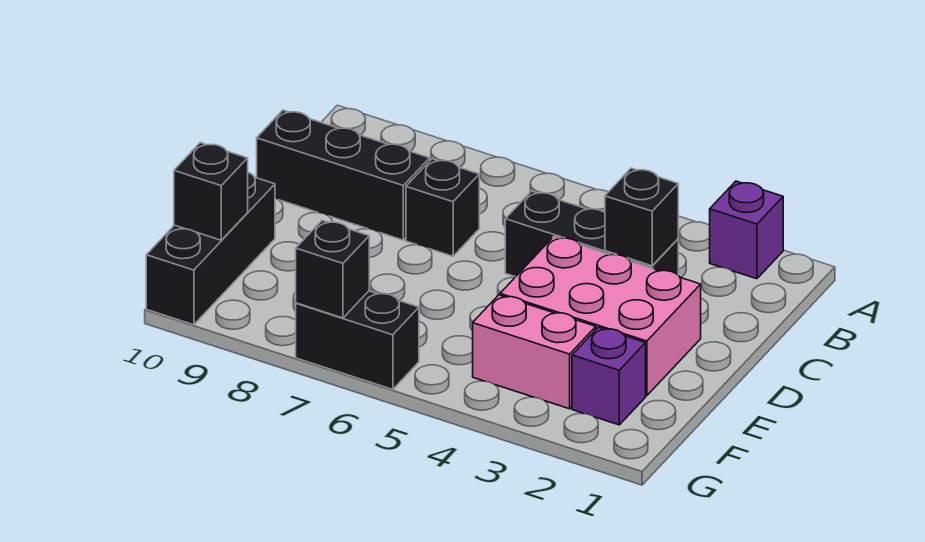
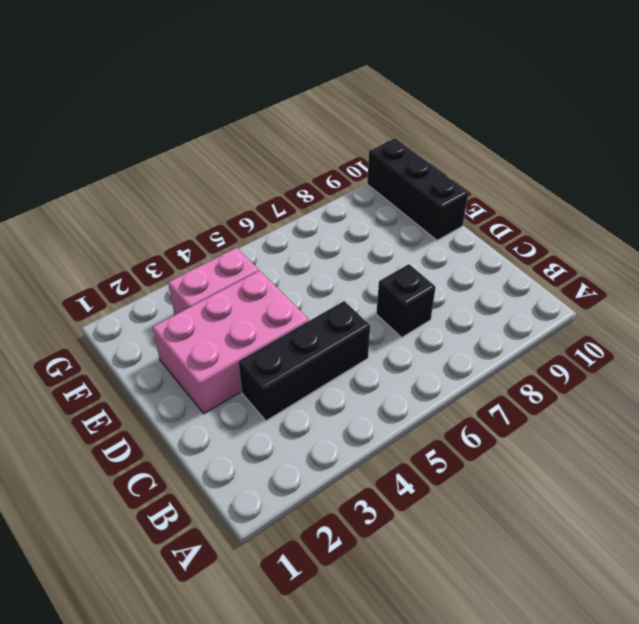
none -> purple 1x1 brick [710,181,783,279]
none -> black 1x3 brick [257,110,430,240]
none -> purple 1x1 brick [572,327,646,425]

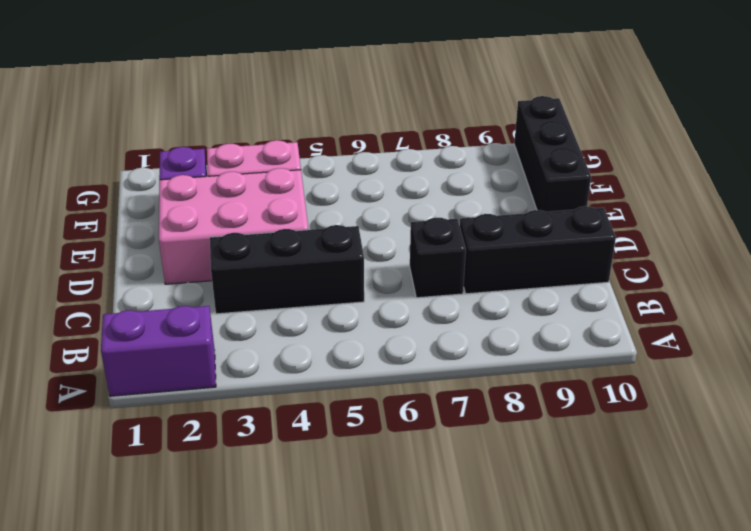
purple 1x2 brick [101,306,216,396] -> purple 1x1 brick [710,181,783,279]
none -> black 1x2 brick [296,291,419,389]
none -> black 1x1 brick [605,168,678,266]
none -> black 1x1 brick [174,143,248,240]

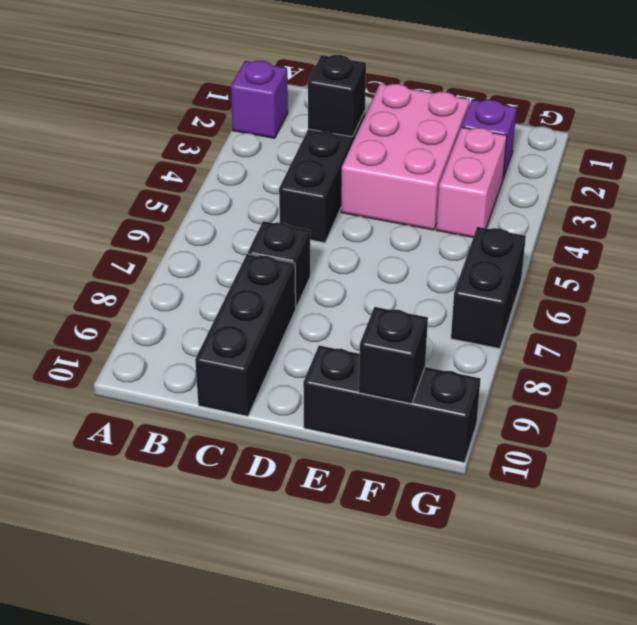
none -> black 1x1 brick [296,221,369,318]

